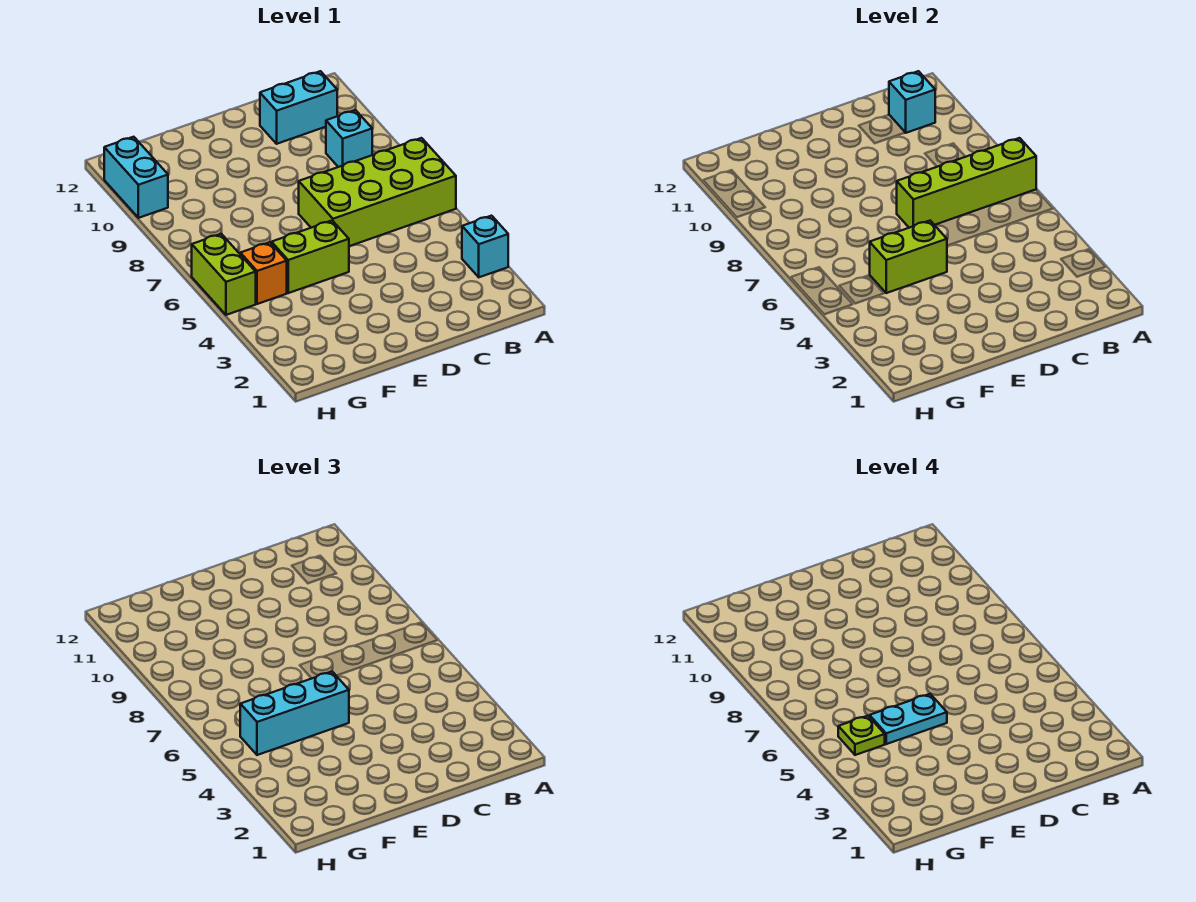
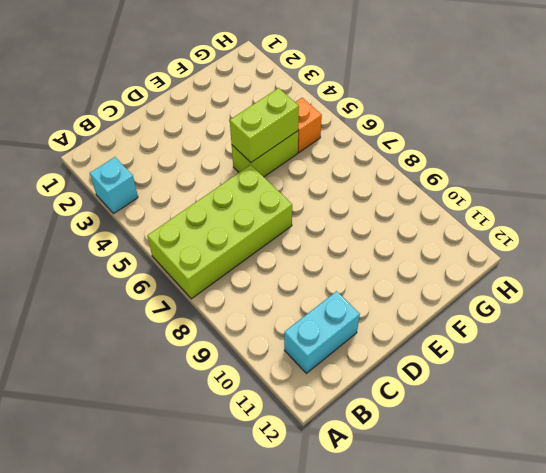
none -> cyan 1x1 brick [326,110,372,167]
none -> lime 1x2 brick [192,234,256,315]
none -> cyan 1x2 brick [104,137,168,218]

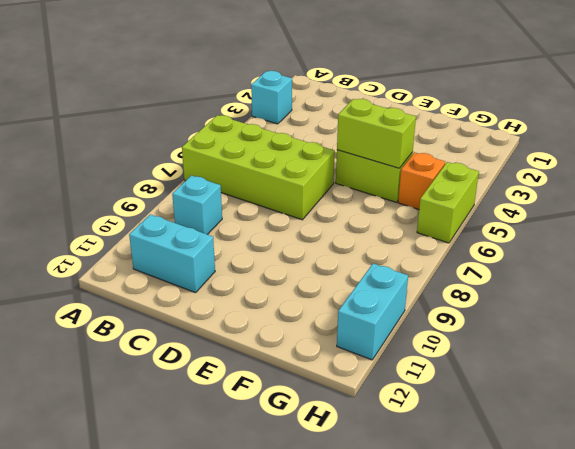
none -> lime 1x4 brick [897,138,1036,228]
none -> cyan 1x1 brick [889,71,935,133]
none -> cyan 1x3 brick [240,672,349,755]

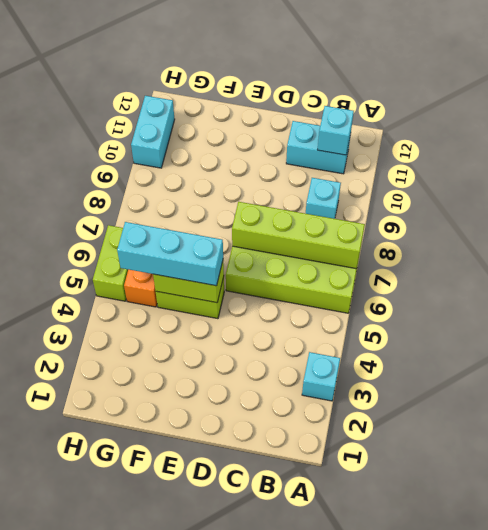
none -> cyan 1x2 plate [870,694,947,744]
none -> lime 1x1 plate [838,716,885,755]

